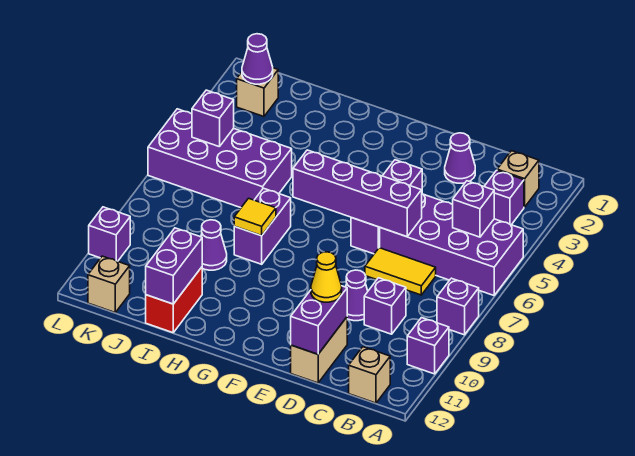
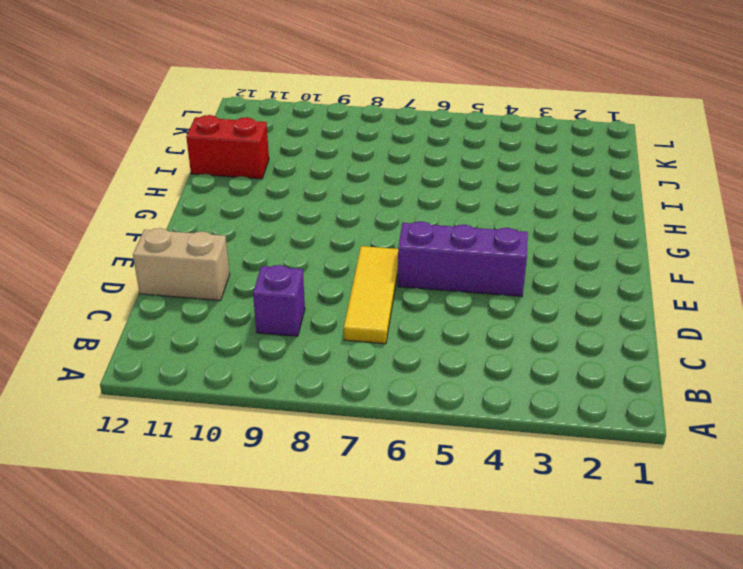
yellow 1x3 tile [344,246,398,344] -> yellow 1x2 tile [365,248,436,295]
none -> purple 2x4 brick [380,194,523,295]
none -> purple 1x1 brick [437,278,479,335]
none -> purple 1x1 brick [407,318,449,374]

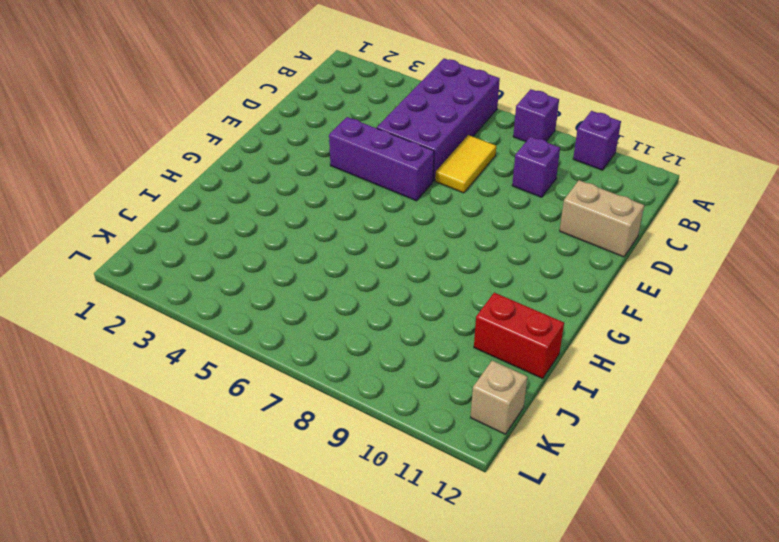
none -> tan 1x1 brick [497,151,539,207]
none -> purple 1x1 brick [484,170,524,225]
none -> tan 1x1 brick [349,347,390,403]

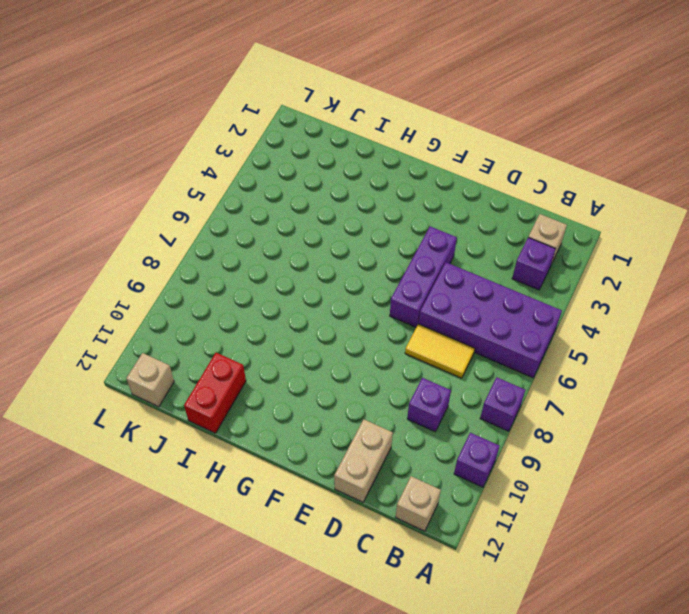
none -> purple 1x1 cone [445,133,475,183]
none -> purple 1x1 cone [346,270,368,321]
none -> purple 1x2 brick [234,188,291,264]

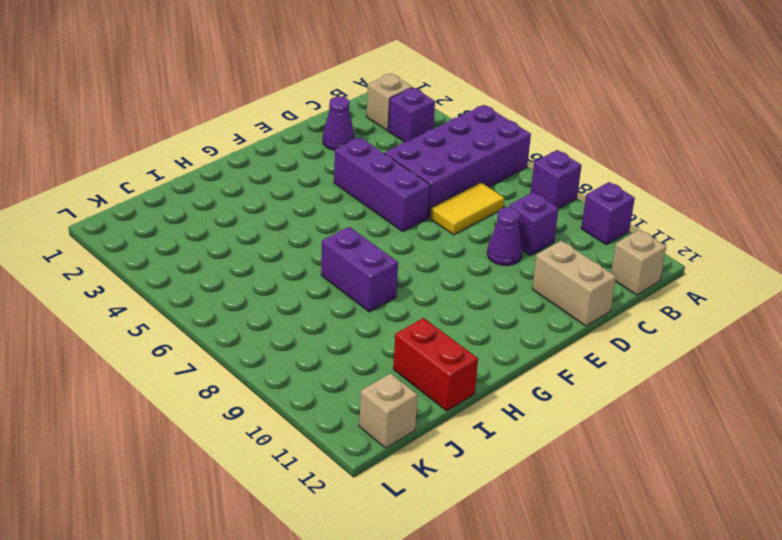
none -> purple 2x4 brick [148,109,292,208]
none -> purple 1x1 cone [201,220,227,270]
none -> tan 1x1 brick [237,68,278,117]

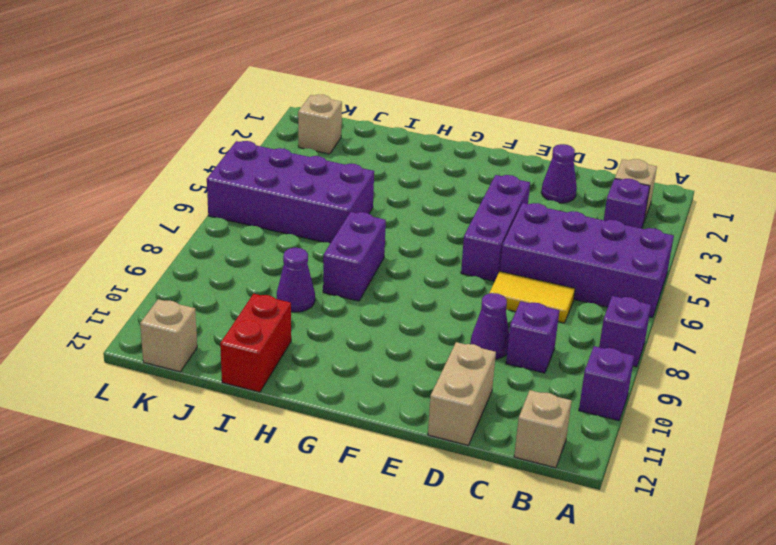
none -> purple 1x1 brick [89,207,130,261]
none -> purple 1x1 brick [452,181,494,237]
none -> purple 1x4 brick [293,150,422,237]

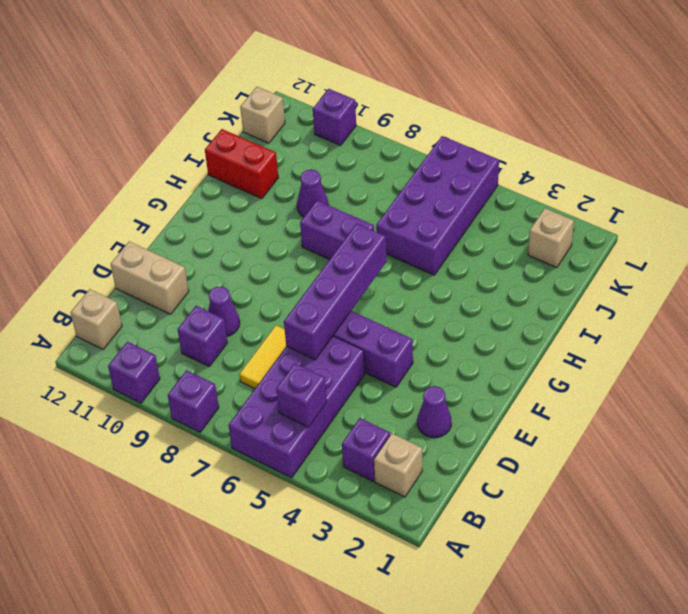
none -> purple 1x2 brick [291,286,347,354]
none -> yellow 1x1 tile [234,198,276,236]
none -> purple 1x2 brick [146,228,202,304]

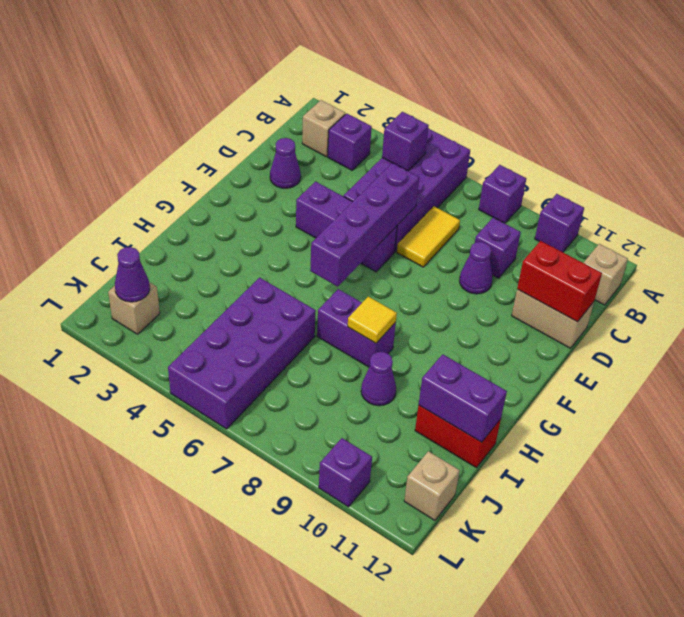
red 1x2 brick [517,241,602,322] -> purple 1x2 brick [291,286,347,354]
none -> purple 1x1 brick [192,90,234,147]
none -> yellow 1x1 cone [311,252,342,302]

